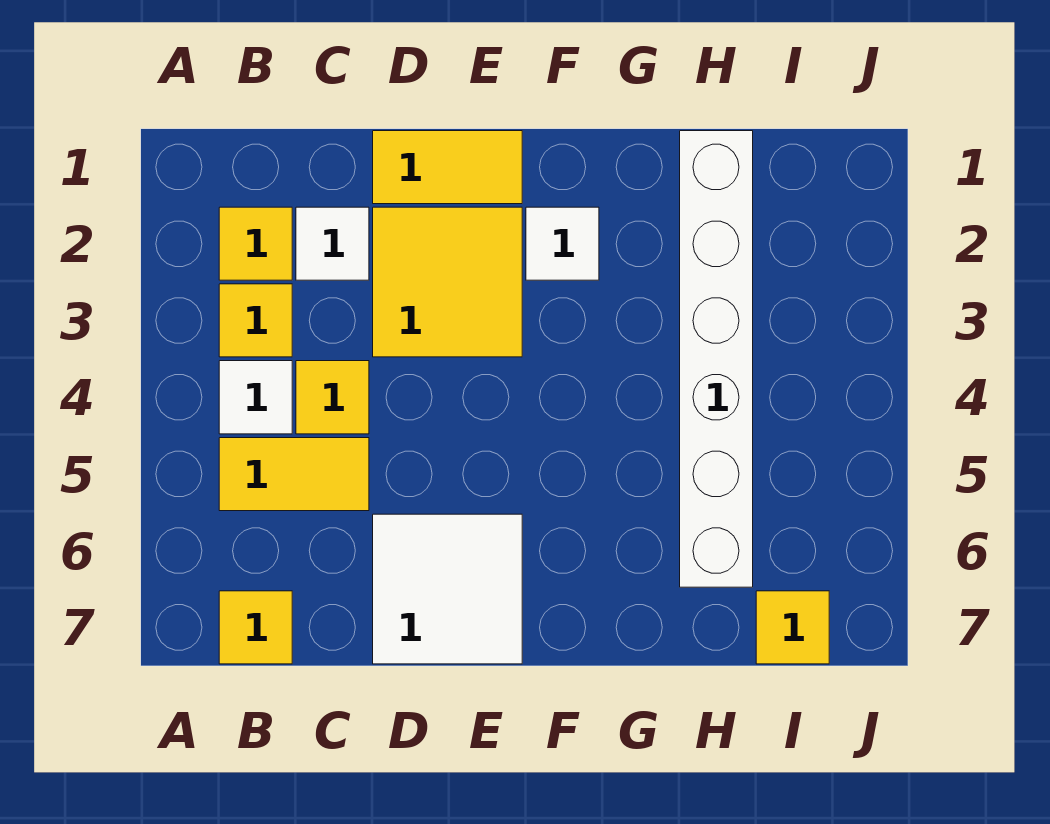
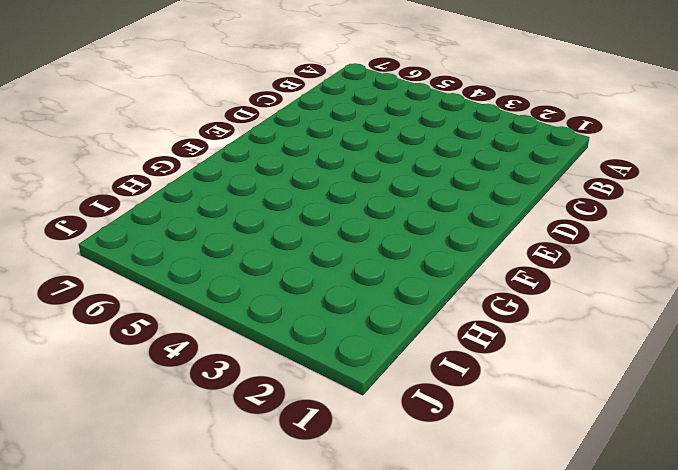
none -> yellow 1x1 tile [219,207,292,280]
none -> yellow 1x1 tile [219,284,292,357]
none -> white 1x1 tile [219,361,292,434]

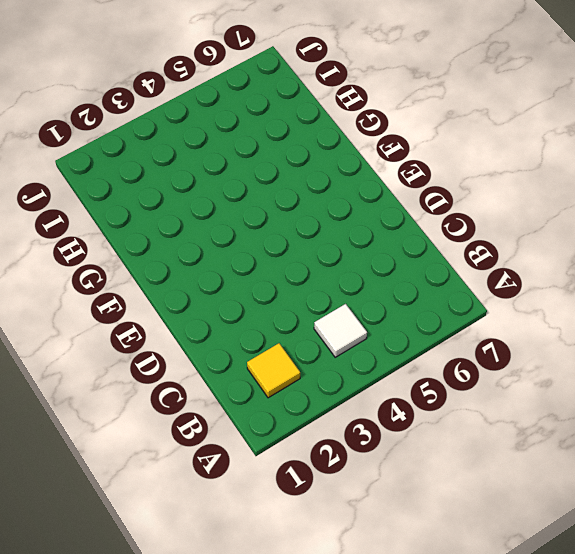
none -> yellow 1x1 tile [219,284,292,357]
none -> yellow 1x2 tile [219,438,369,511]
none -> yellow 1x1 tile [219,591,292,664]

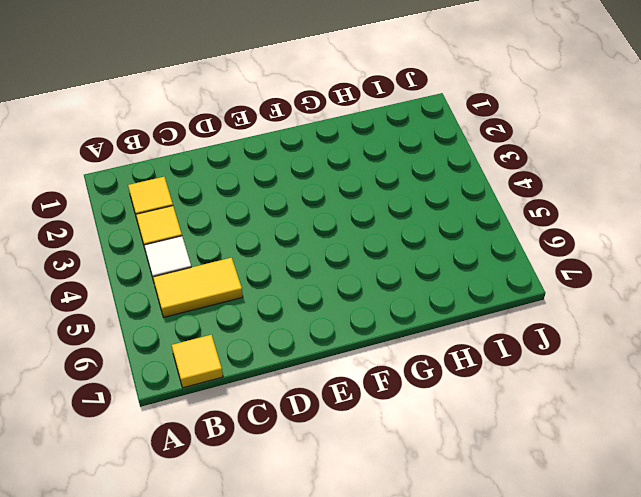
none -> white 1x1 tile [296,207,369,280]
none -> yellow 1x1 tile [296,361,369,434]
none -> yellow 1x2 tile [373,131,522,204]

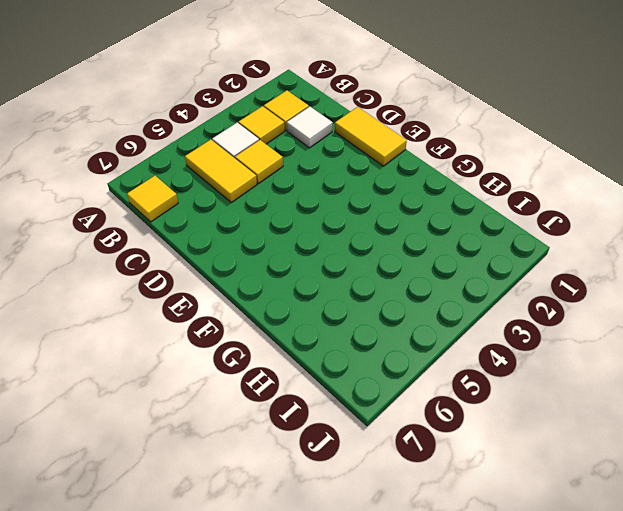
none -> yellow 2x2 tile [373,207,522,357]
none -> white 2x2 tile [373,514,522,664]
none -> white 1x1 tile [526,207,599,280]

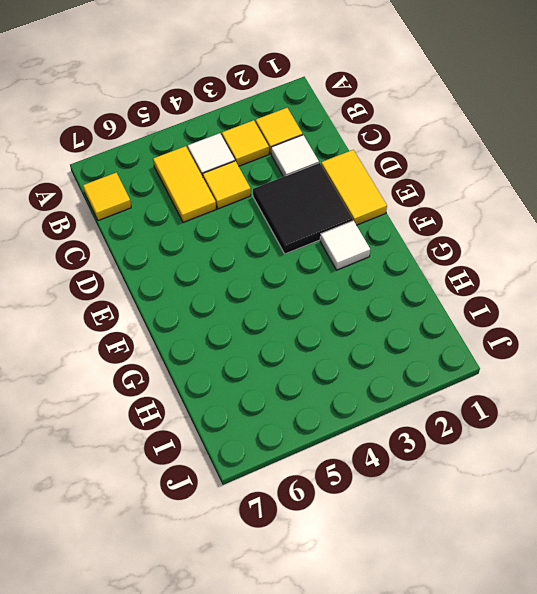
black 2x2 tile [253,163,353,254] -> yellow 2x2 tile [373,207,522,357]
none -> white 2x2 tile [373,514,522,664]
none -> white 1x6 brick [680,131,753,587]
none -> yellow 1x1 tile [756,591,829,664]

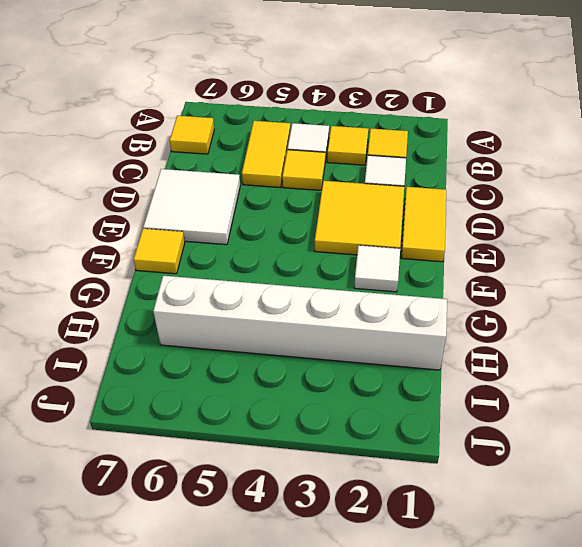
yellow 1x1 tile [134,228,185,274] -> yellow 1x1 tile moved to [756,591,829,664]

